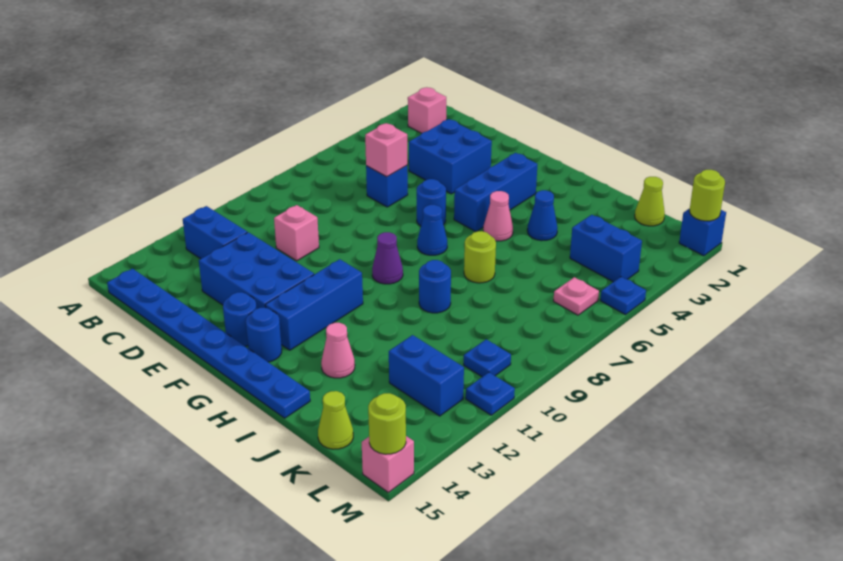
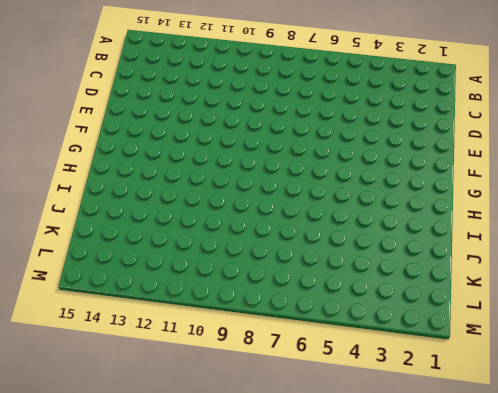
none -> pink 1x1 brick [408,87,446,133]
none -> blue 1x2 brick [183,206,247,259]
none -> blue 1x8 plate [107,269,310,418]
none -> blue 2x2 brick [409,119,492,194]

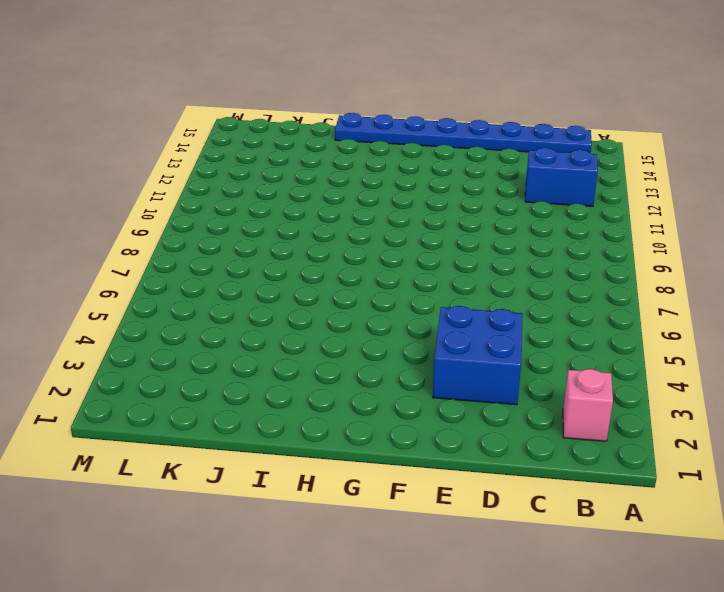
none -> blue 1x1 brick [366,166,408,207]
none -> pink 1x1 brick [274,205,319,261]
none -> blue 2x3 brick [199,232,314,309]
none -> blue 1x1 round brick [417,179,446,226]

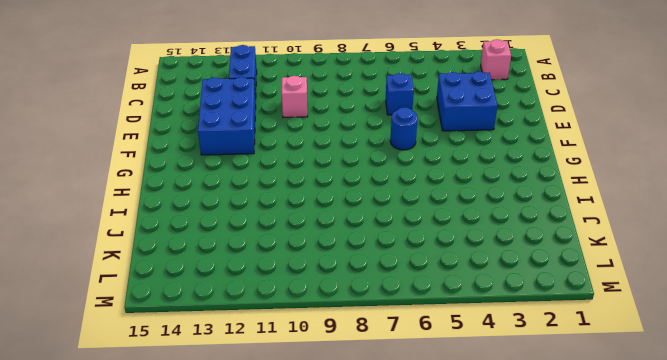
none -> blue 1x8 plate [107,269,310,418]
none -> blue 1x1 round brick [223,292,257,346]
none -> blue 1x3 brick [454,153,537,232]
none -> blue 1x1 cone [417,205,447,255]

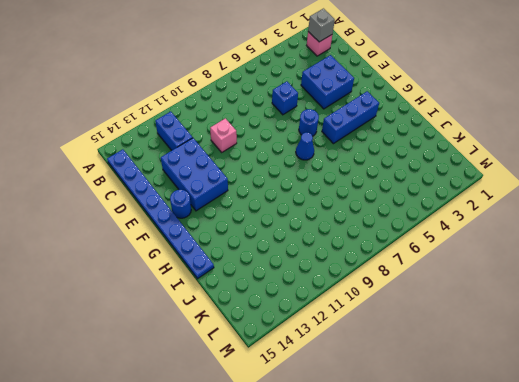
grey 1x1 brick [308,9,335,42] -> none
none -> purple 1x1 cone [372,232,403,284]
none -> blue 1x3 brick [265,259,363,350]
none -> blue 1x1 round brick [246,308,282,362]
none -> pink 1x1 cone [483,191,513,241]

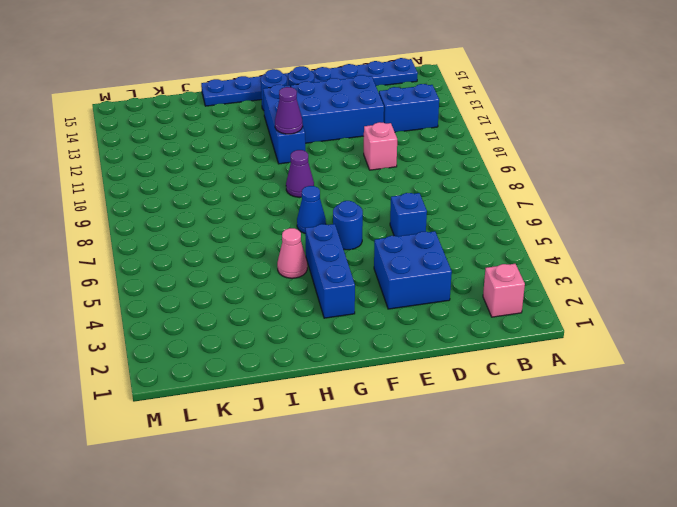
purple 1x1 cone [275,87,303,134] -> none
none -> blue 1x1 cone [527,190,557,241]
none -> lime 1x1 round brick [464,231,496,283]
none -> blue 1x1 round brick [419,260,451,313]
none -> pink 1x1 cone [321,323,355,378]

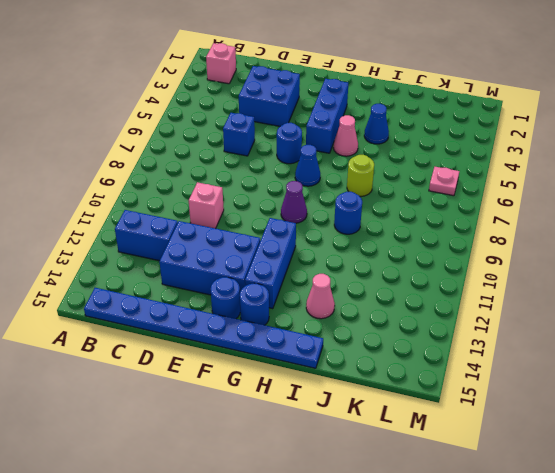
none -> lime 1x1 cone [635,177,665,226]
none -> blue 1x2 brick [570,215,642,282]
none -> blue 1x2 brick [389,335,464,416]
none -> lime 1x1 cone [318,391,353,449]

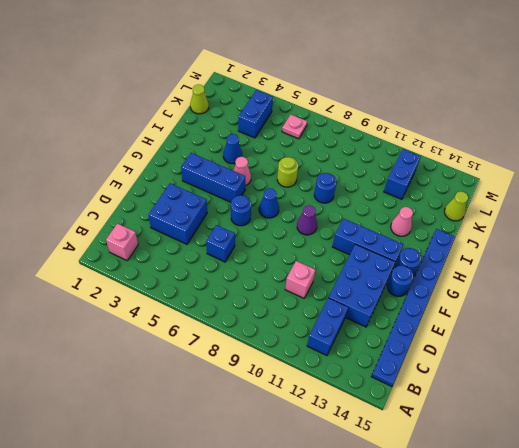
none -> blue 1x1 plate [464,339,511,377]
none -> blue 1x1 brick [679,208,726,256]
none -> blue 1x1 plate [600,277,646,315]
none -> blue 1x1 plate [466,372,515,415]

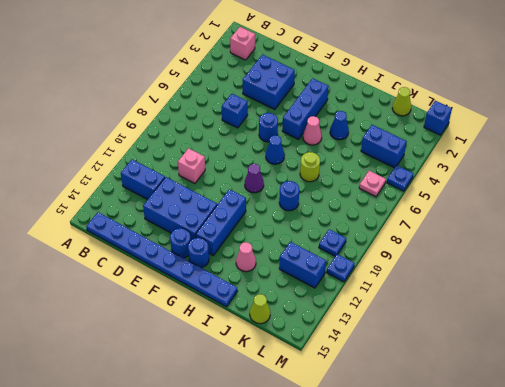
none -> pink 1x1 brick [362,436,414,492]
none -> pink 1x1 brick [365,123,407,177]
none -> lime 1x1 round brick [689,170,725,221]
none -> lime 1x1 round brick [368,393,406,454]

